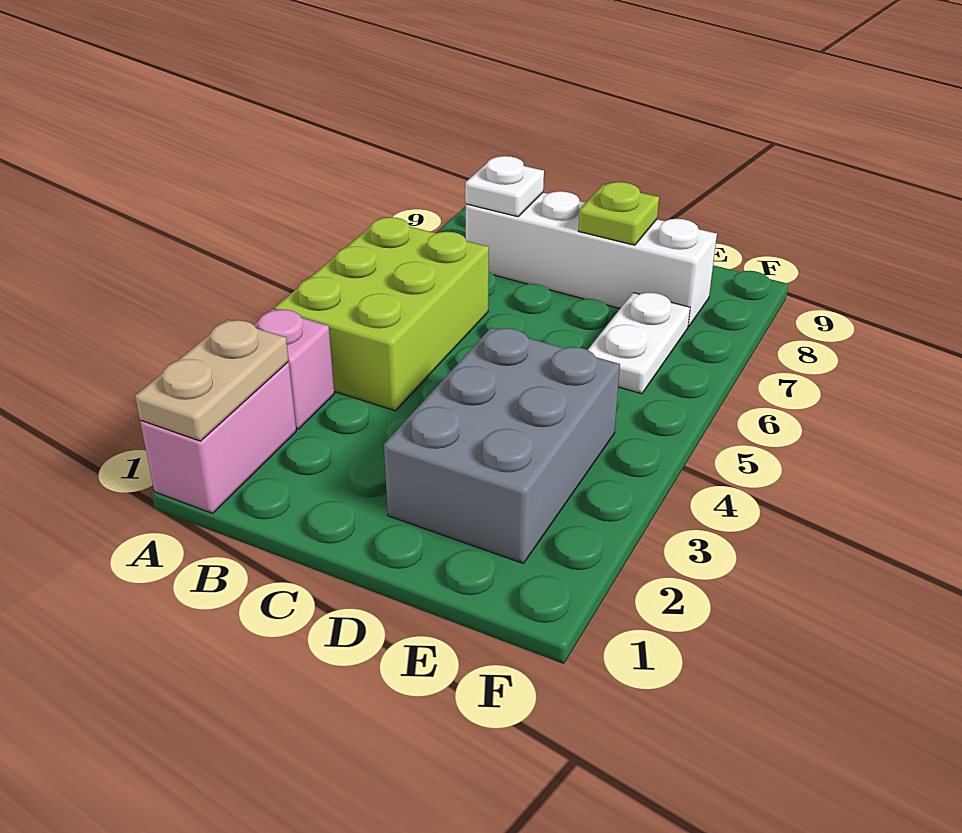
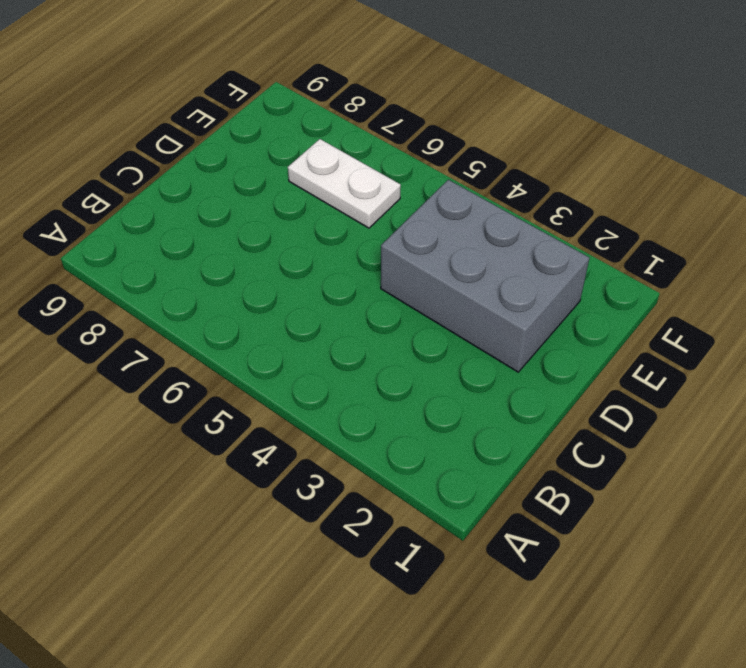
none -> pink 1x2 brick [140,362,296,513]
none -> pink 1x1 brick [254,309,335,429]

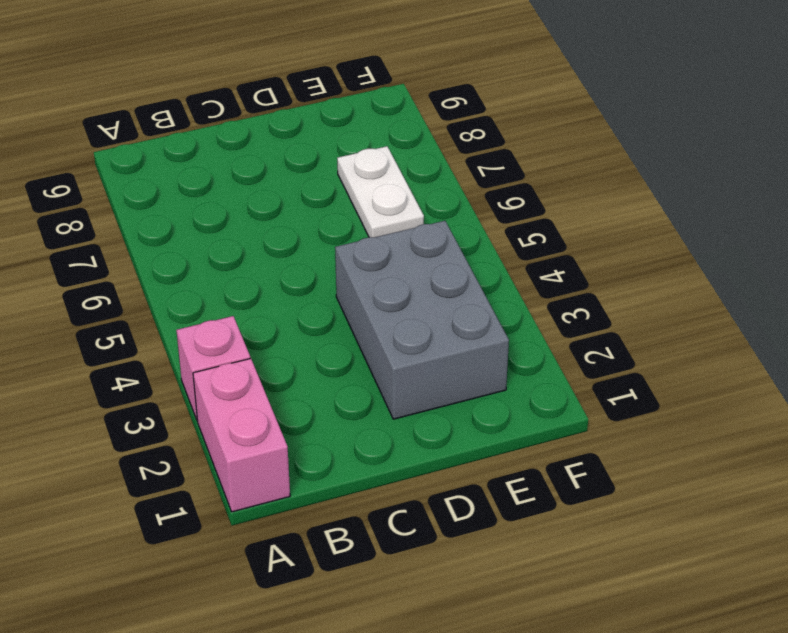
none -> lime 2x3 brick [274,217,489,411]
none -> white 1x4 brick [466,191,717,327]

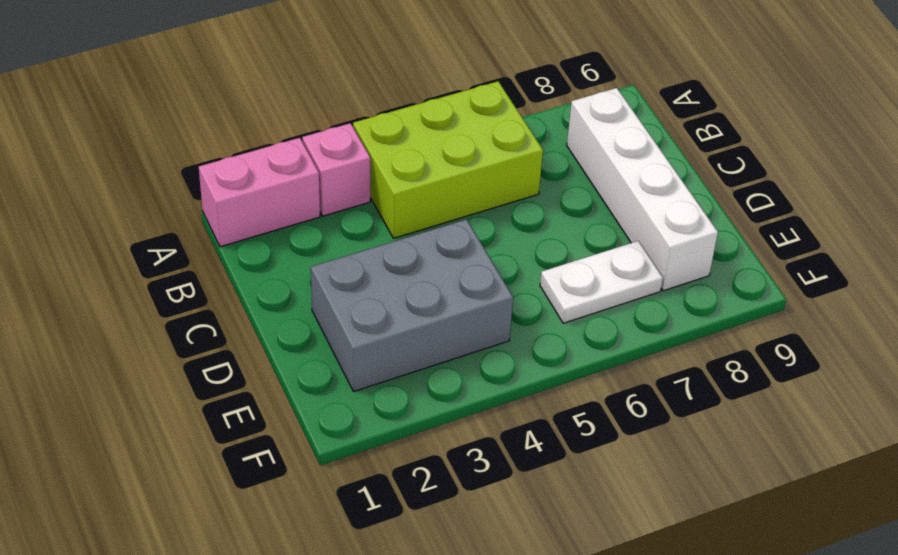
none -> tan 1x2 plate [135,320,289,441]
none -> white 1x1 plate [465,156,544,217]

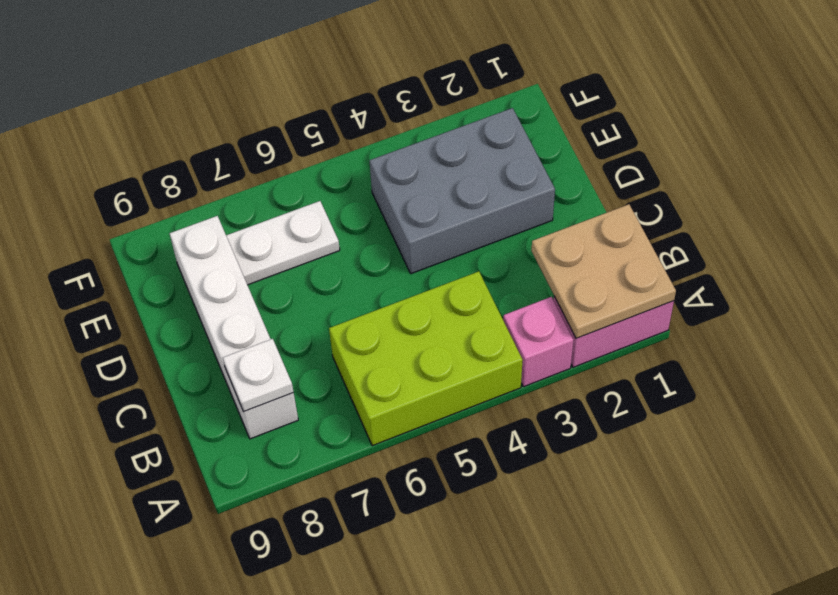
tan 2x2 plate [532,204,676,338] -> tan 1x2 plate [135,320,289,441]
none -> lime 1x1 plate [578,182,659,245]

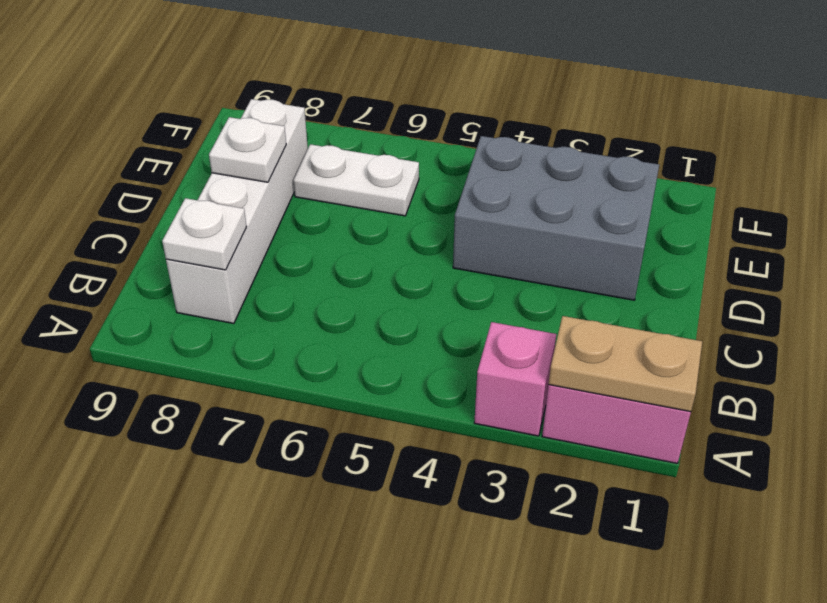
white 1x1 plate [209,117,286,182] -> lime 1x1 plate [578,182,659,245]
none -> lime 2x3 brick [274,217,489,411]

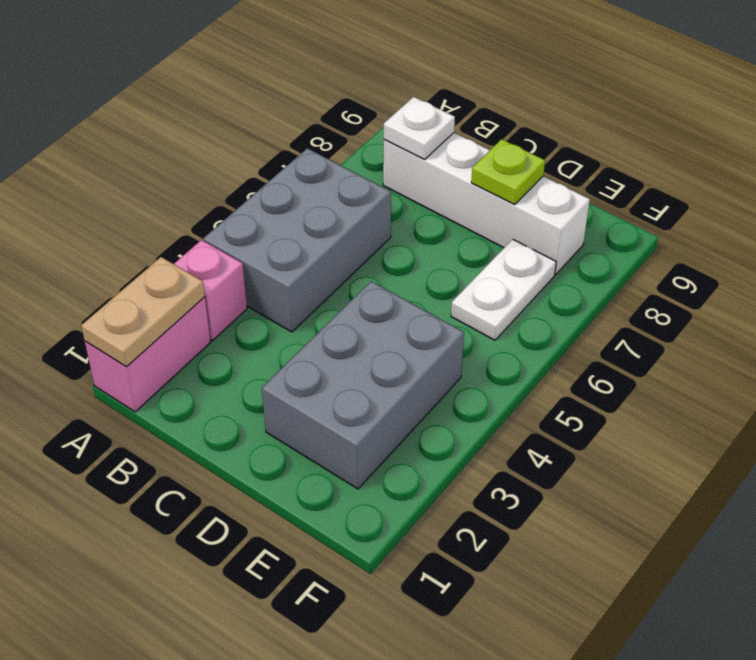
grey 2x3 brick [203,148,391,332] -> lime 2x3 brick [274,217,489,411]

